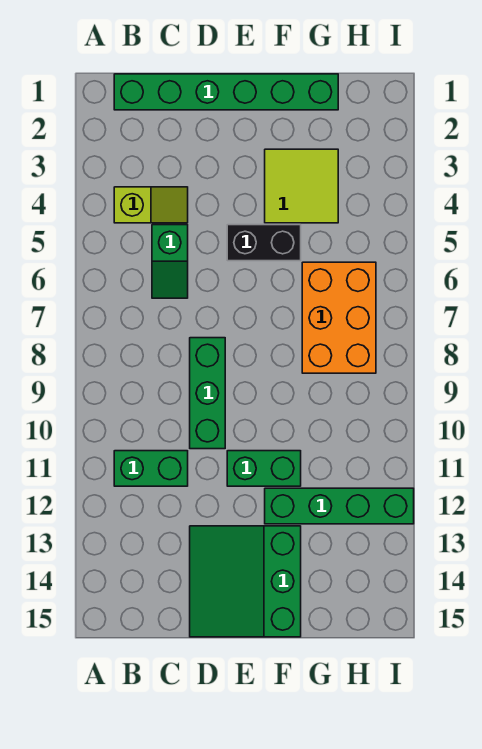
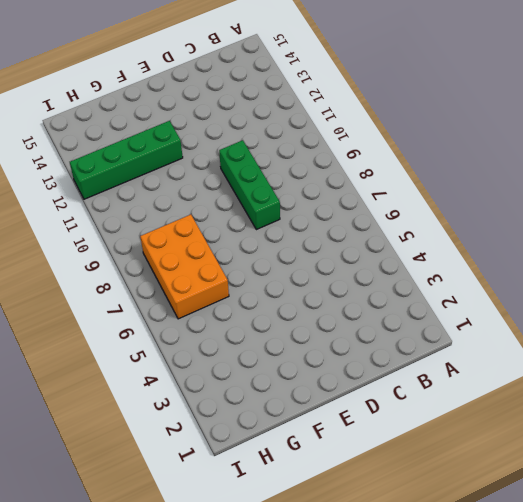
none -> green 1x6 brick [114,74,338,110]
none -> lime 1x2 slope [114,187,188,223]

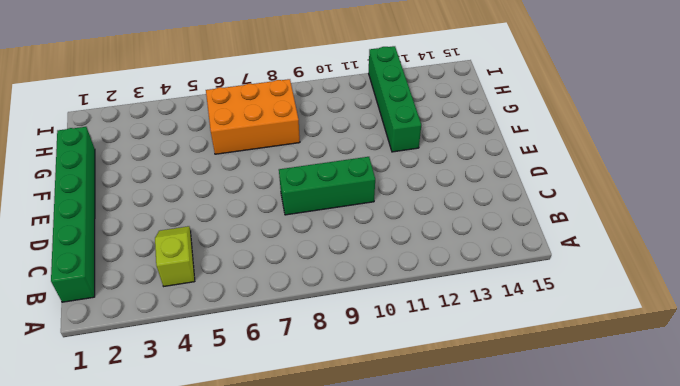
none -> green 1x2 brick [114,451,188,486]
none -> green 1x2 slope [152,225,188,298]

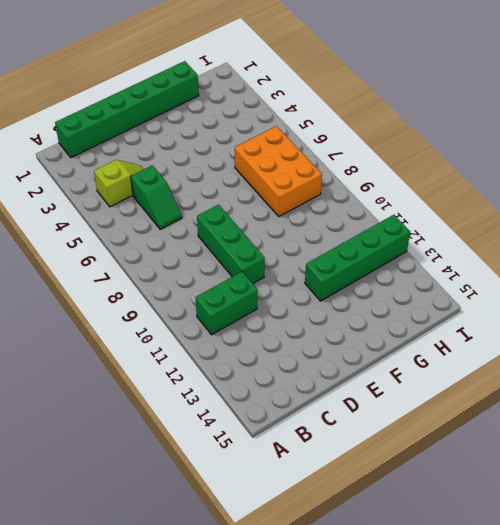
none -> green 3x3 slope [190,526,301,637]
none -> black 1x2 brick [227,225,301,261]

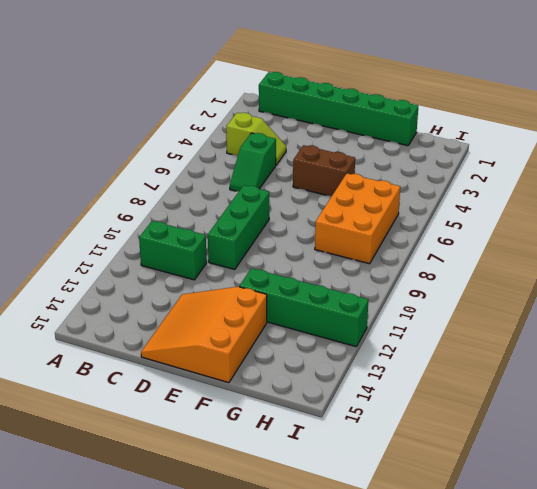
orange 3x3 slope [141,287,267,383] -> green 3x3 slope [190,526,301,637]
brown 1x2 brick [293,145,355,196] -> black 1x2 brick [227,225,301,261]
none -> green 1x2 brick [227,451,301,486]
none -> lime 2x2 tile [265,149,338,223]

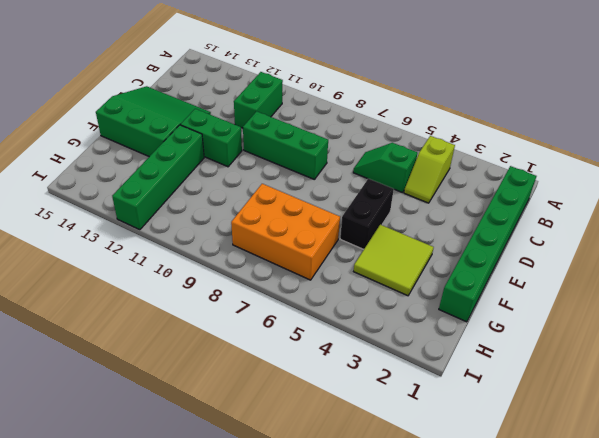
green 1x2 brick [180,109,242,167] -> green 1x2 brick turned to [227,451,301,486]

